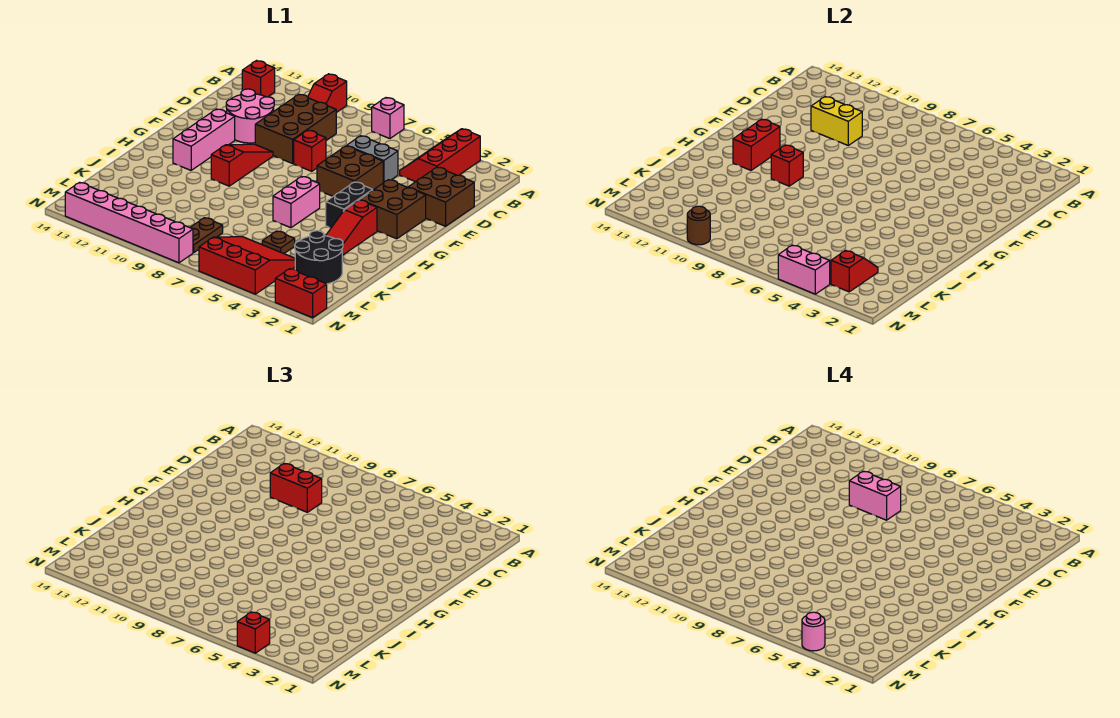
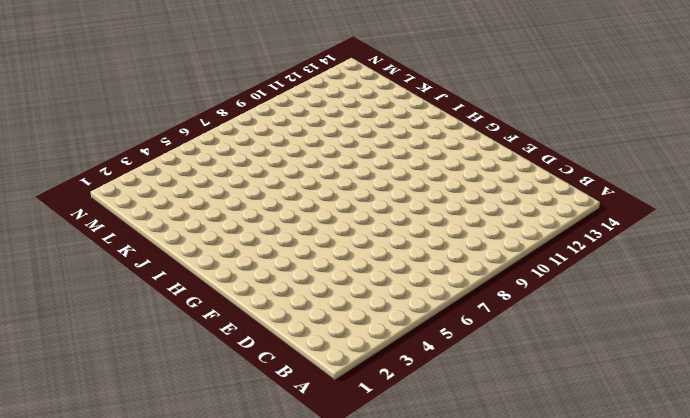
none -> red 2x3 slope [400,129,480,182]
none -> pink 1x1 brick [372,98,404,139]
none -> red 1x2 slope [308,74,347,113]
none -> red 1x1 brick [242,61,275,97]

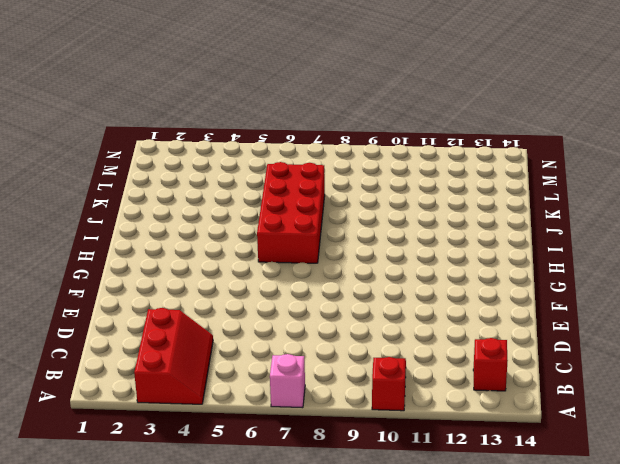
red 2x4 brick [257,162,325,263] -> pink 1x2 brick [273,176,320,228]
none -> brown 2x3 brick [255,94,336,163]
none -> brown 2x2 brick [408,167,474,226]
none -> grey 1x2 brick [347,136,398,183]
none -> pink 2x2 round brick [226,89,274,143]

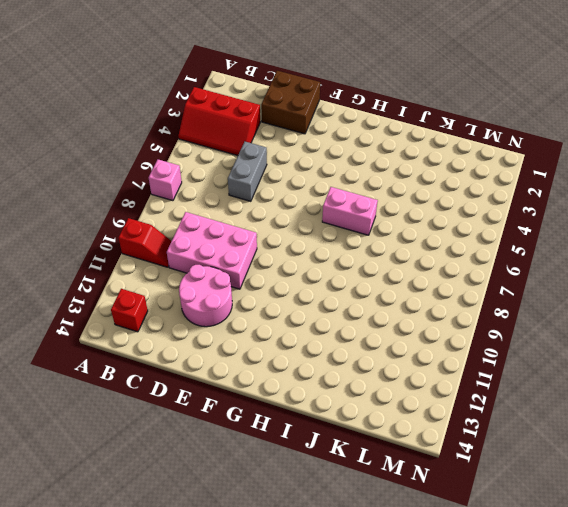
pink 2x3 brick [167,212,257,289] -> brown 2x3 brick [255,94,336,163]
none -> brown 2x2 brick [317,146,383,196]
none -> red 1x1 brick [294,131,326,171]
none -> brown 2x2 brick [360,180,426,239]
none -> red 1x3 slope [211,144,273,186]

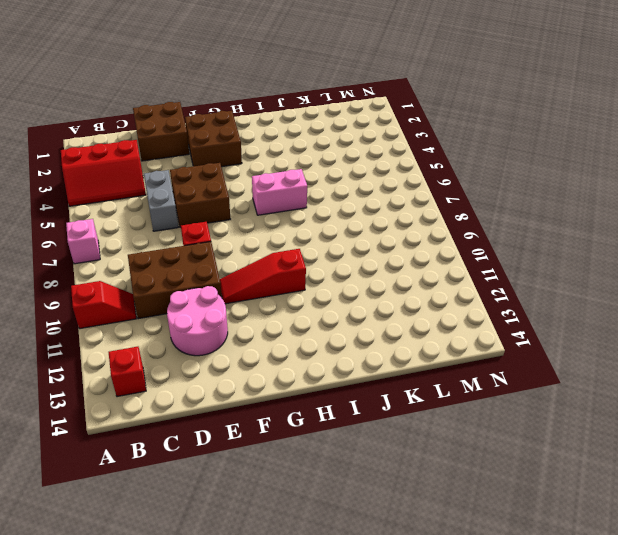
none -> pink 1x3 brick [173,109,235,170]
none -> black 1x2 brick [326,182,372,228]
none -> red 1x3 slope [326,200,377,255]
none -> black 2x2 round brick [295,231,343,284]

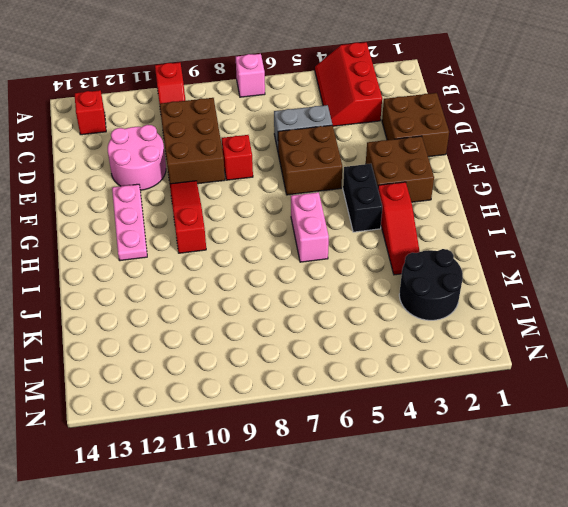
pink 1x3 plate [112,184,147,261] -> pink 1x3 brick [173,109,235,170]
none -> brown 1x1 plate [262,231,295,253]
none -> red 3x3 slope [199,237,295,294]
none -> brown 1x2 plate [190,218,223,253]
none -> red 1x2 brick [275,269,327,318]

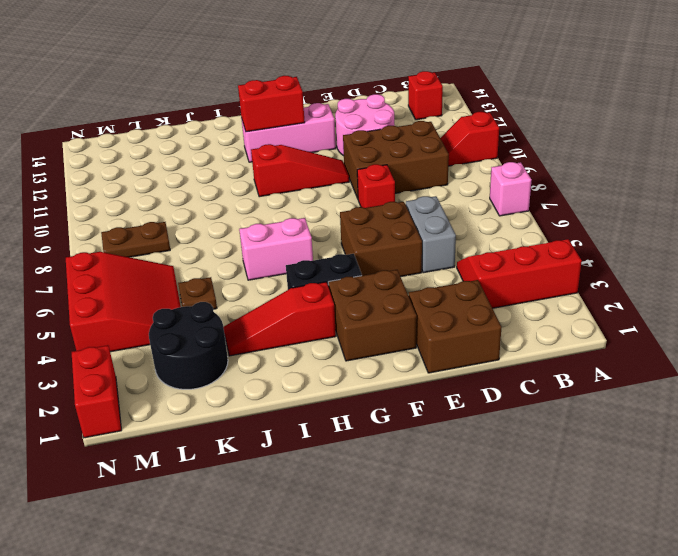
none -> pink 1x6 brick [65,182,193,263]
none -> yellow 1x2 brick [811,97,862,145]
none -> red 1x1 brick [771,145,803,186]
none -> red 1x2 slope [831,250,878,292]

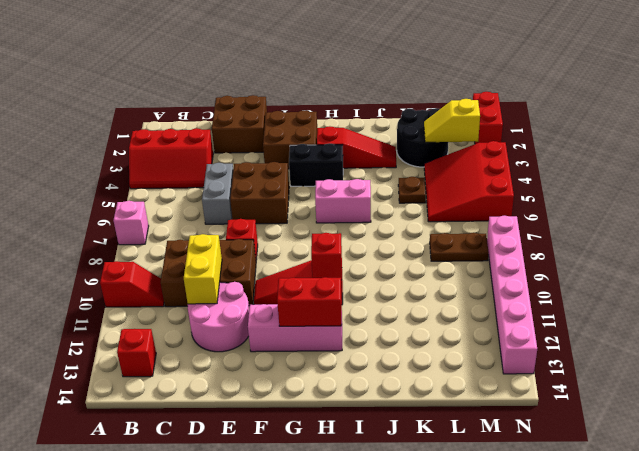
yellow 1x2 slope [424,99,480,142] -> red 1x2 slope [831,250,878,292]
none -> pink 1x2 brick [778,245,830,294]
none -> brown 1x1 round brick [687,206,710,245]
none -> red 1x2 brick [270,463,322,512]
none -> red 1x1 brick [237,612,270,653]

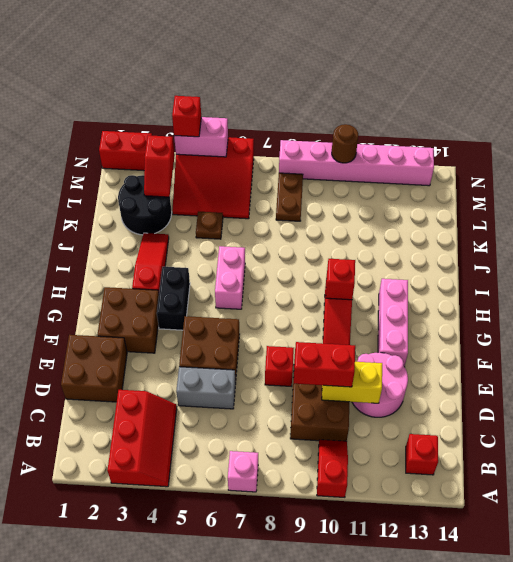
none -> red 1x2 brick [733,119,780,170]
none -> pink 1x2 brick [849,471,901,520]
none -> pink 1x1 round brick [802,612,825,651]

